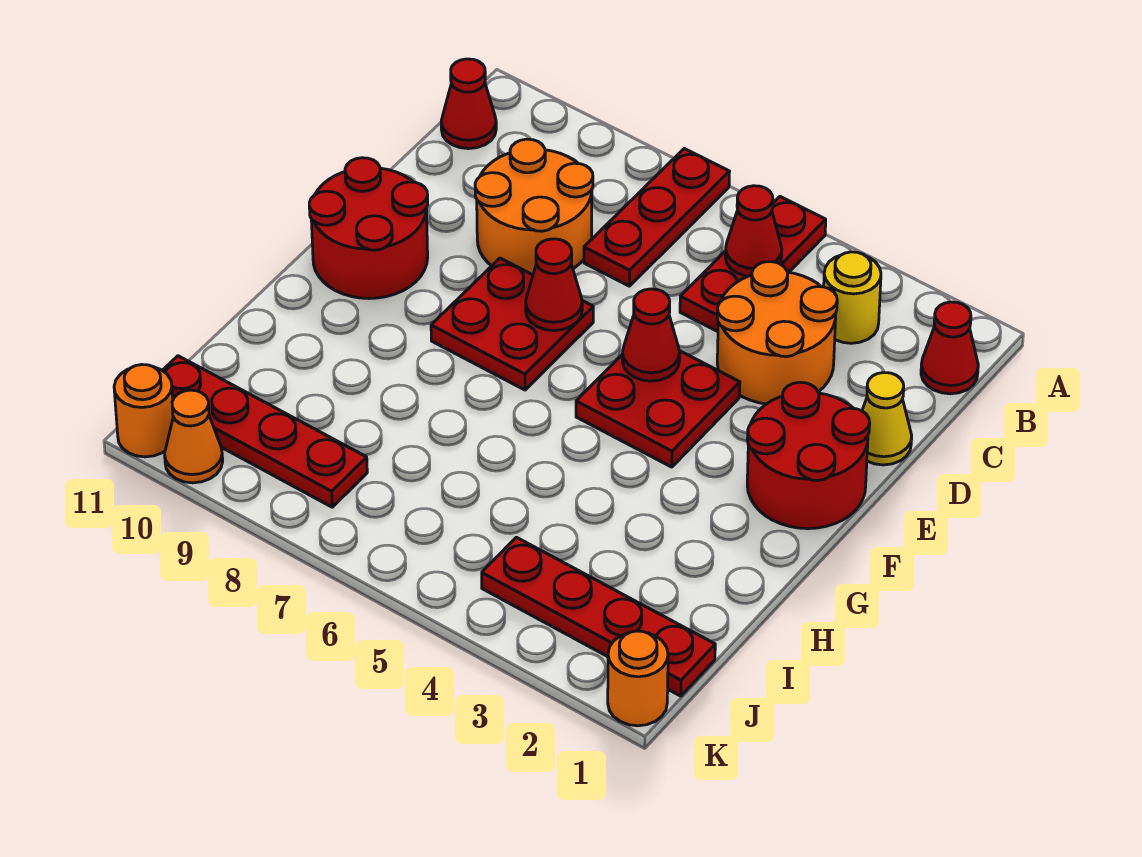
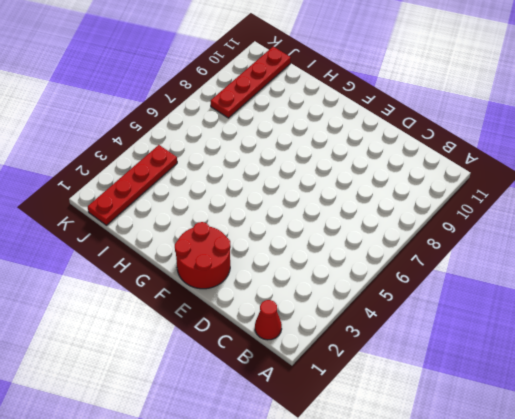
none -> red 1x3 plate [680,197,826,332]
none -> red 1x3 plate [584,149,730,286]
none -> yellow 1x1 round brick [824,252,881,343]

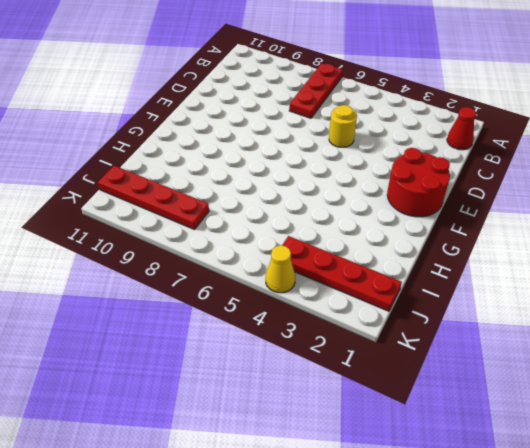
yellow 1x1 round brick [329,105,357,147] -> yellow 1x1 round brick moved to [824,252,881,343]
yellow 1x1 cone [266,245,295,293] -> yellow 1x1 cone moved to [862,372,912,465]
none -> red 1x3 plate [680,197,826,332]
none -> red 1x1 cone [441,59,496,149]
none -> orange 2x2 round brick [717,262,837,404]

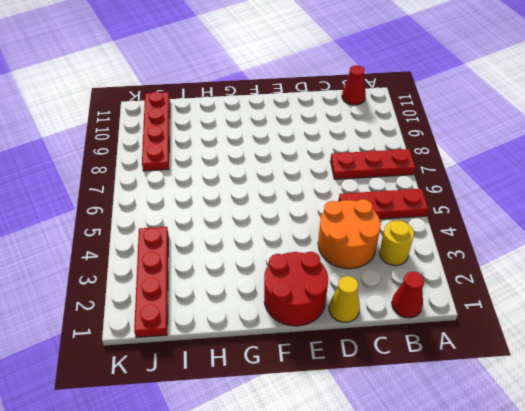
none -> orange 2x2 round brick [475,139,593,275]
none -> red 2x2 plate [576,351,740,467]
none -> red 2x2 plate [431,258,593,390]

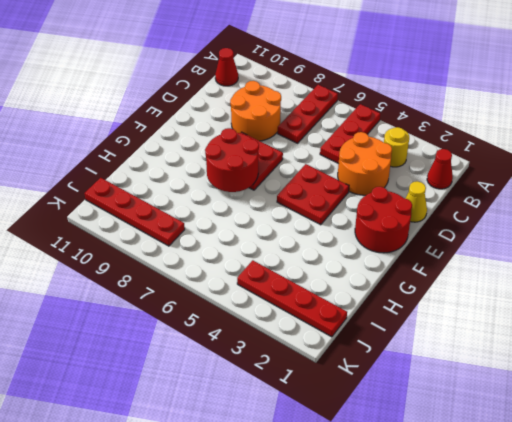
red 2x2 round brick [205,128,259,192] -> red 2x2 round brick moved to [309,158,428,299]
none -> orange 1x1 round brick [608,631,668,726]
none -> orange 1x1 cone [165,390,223,483]
none -> orange 1x1 round brick [114,365,173,457]

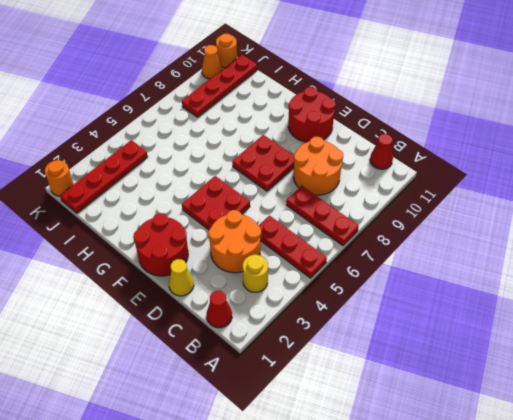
none -> red 1x1 cone [725,186,782,276]
none -> red 1x1 cone [622,289,680,381]
none -> red 1x1 cone [526,239,582,331]

